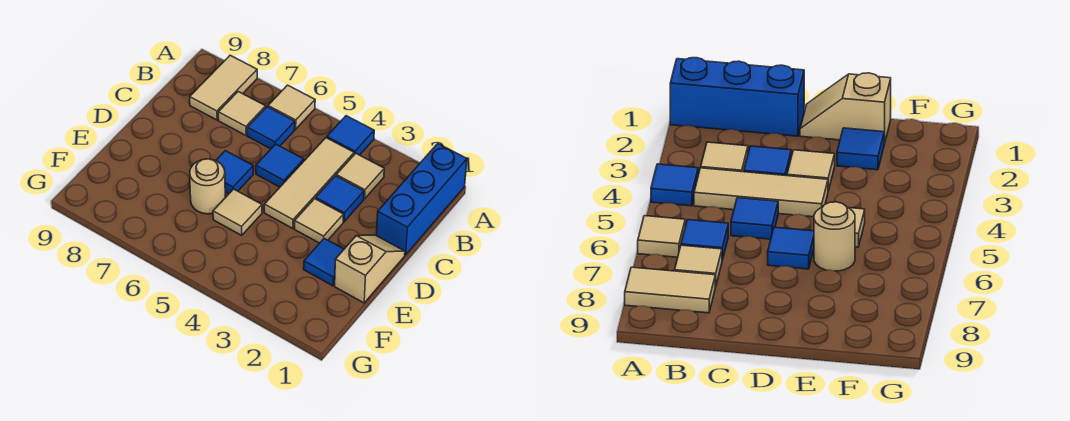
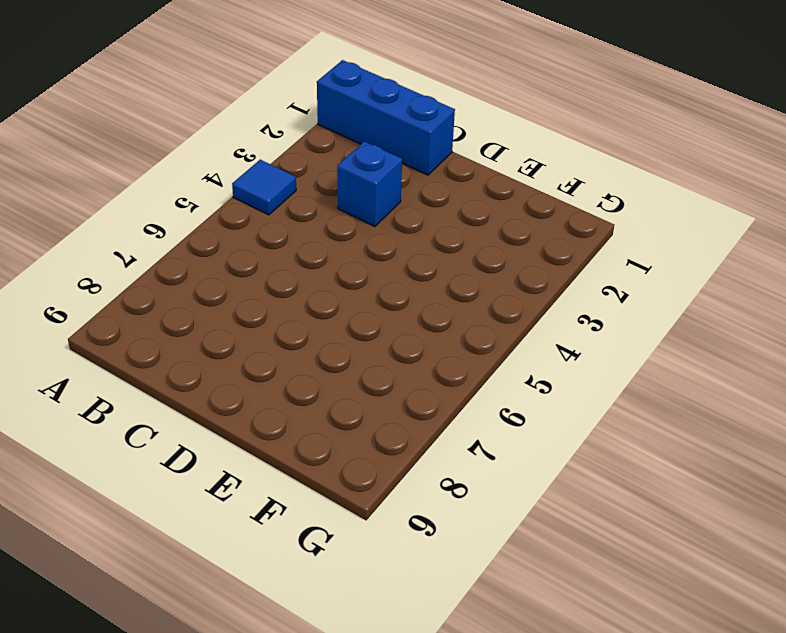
blue 1x1 brick [337,141,402,226] -> blue 1x1 tile [316,176,364,222]
none -> tan 1x1 tile [268,85,315,129]
none -> tan 1x2 tile [190,55,257,120]
none -> tan 1x1 tile [336,153,384,199]

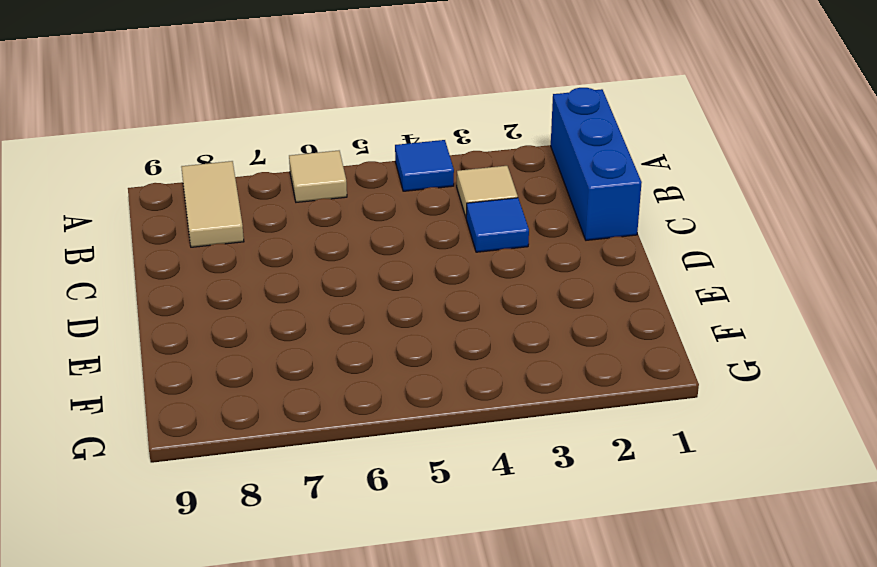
none -> tan 1x3 tile [264,138,354,229]
none -> blue 1x1 tile [247,107,295,149]
none -> tan 1x1 tile [218,92,266,135]

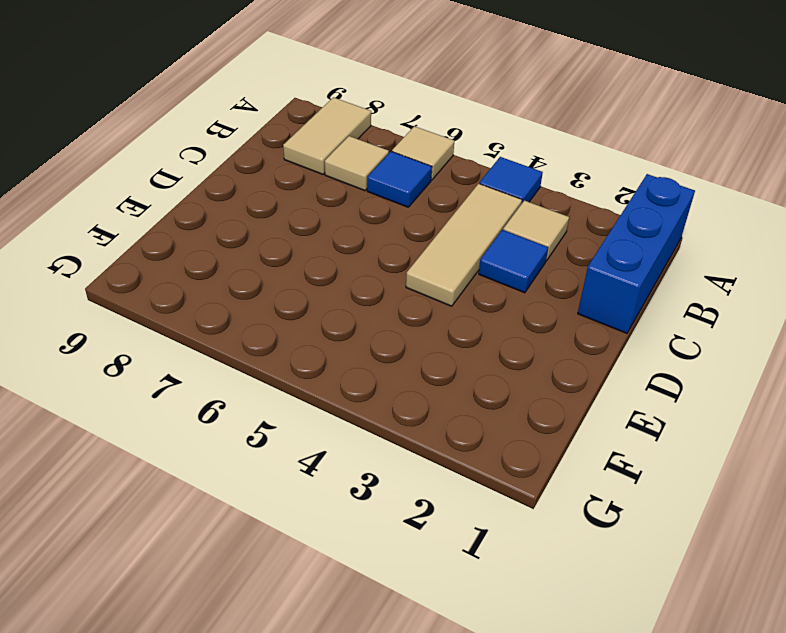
none -> blue 1x1 tile [256,144,304,187]
none -> tan 1x2 slope [335,235,405,303]
none -> tan 1x1 tile [295,199,344,243]

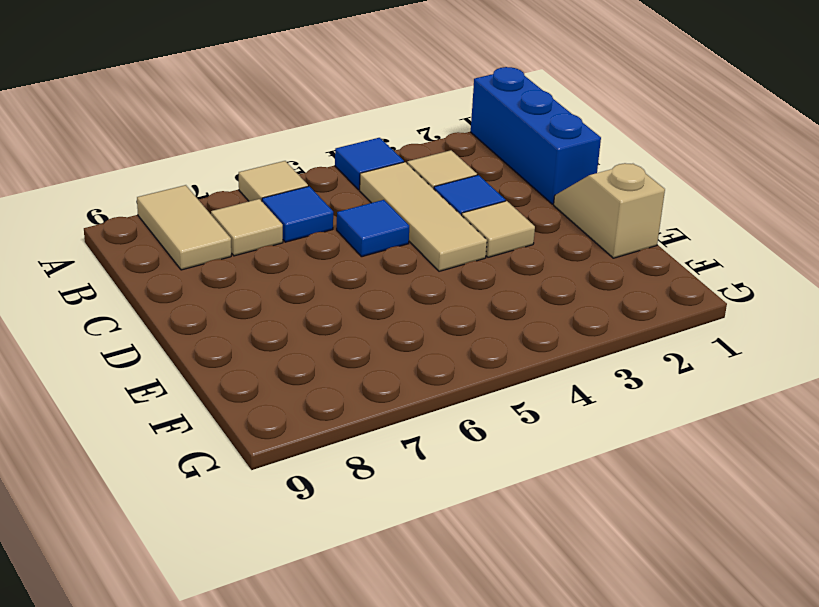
none -> blue 1x1 tile [216,151,253,194]
none -> blue 1x1 tile [304,238,344,286]
none -> tan 1x1 tile [213,189,262,235]

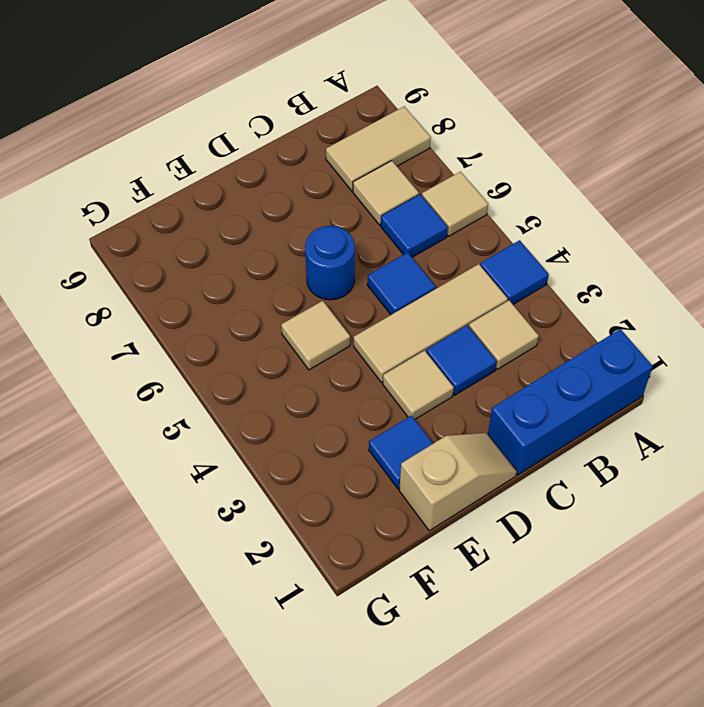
blue 1x1 round brick [305,226,355,300] -> blue 1x1 tile [216,151,253,194]
none -> tan 1x1 round brick [190,159,225,214]

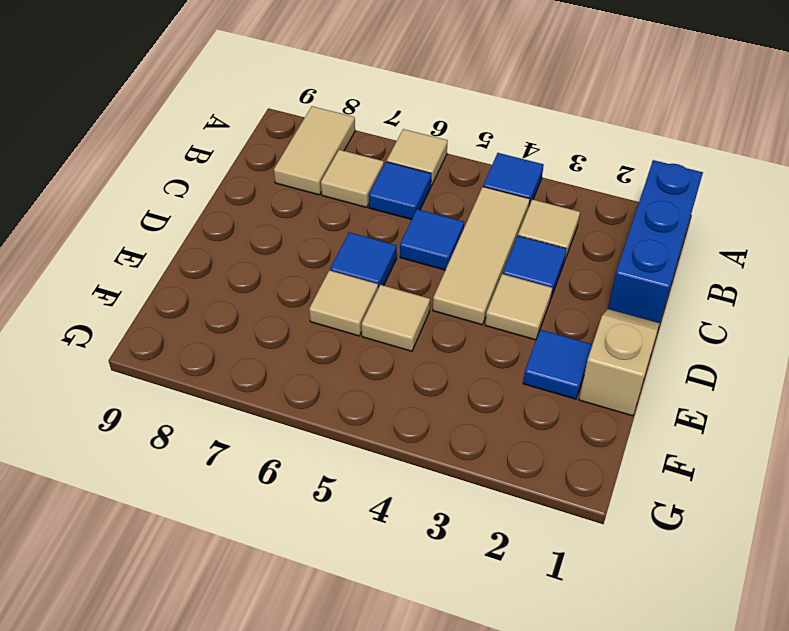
tan 1x1 tile [309,270,378,336] -> tan 1x1 round brick [190,159,225,214]

